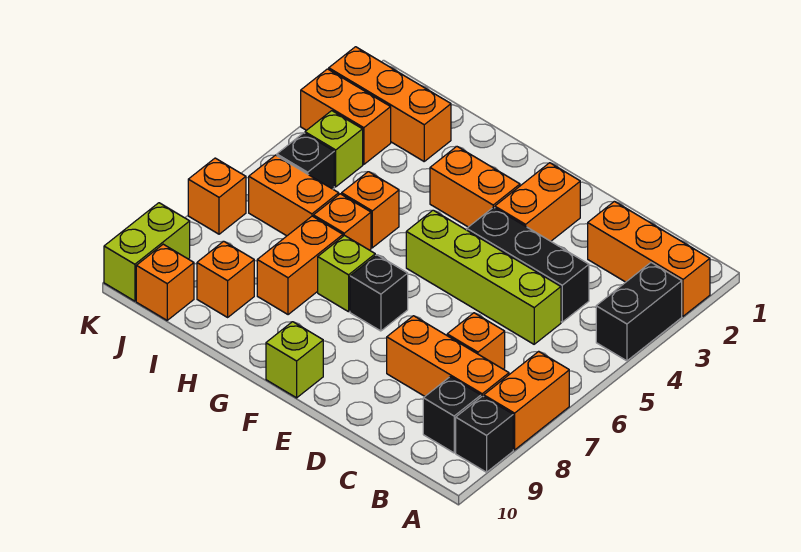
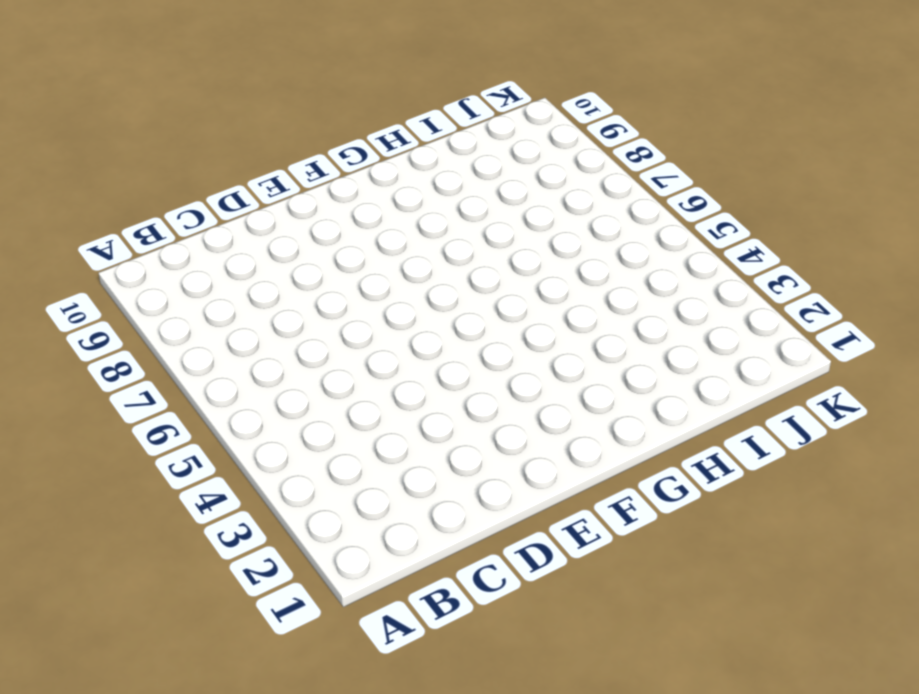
none -> orange 1x3 brick [588,201,710,316]
none -> black 1x2 brick [596,263,682,361]
none -> orange 1x2 brick [484,351,569,450]

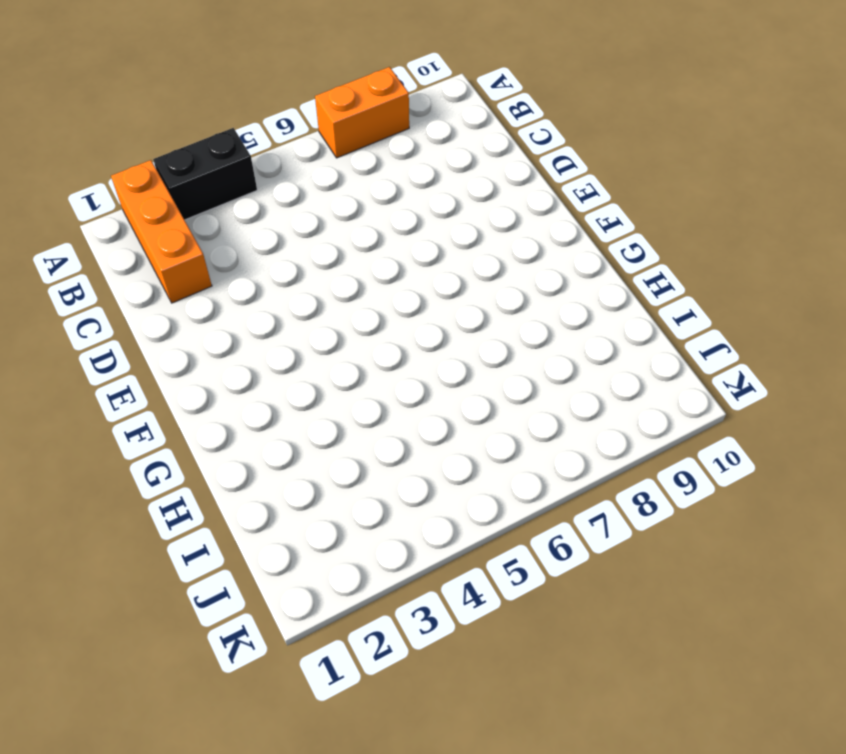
none -> black 1x1 brick [456,396,513,472]
none -> orange 1x3 brick [387,316,509,397]
none -> black 1x1 brick [423,377,481,453]

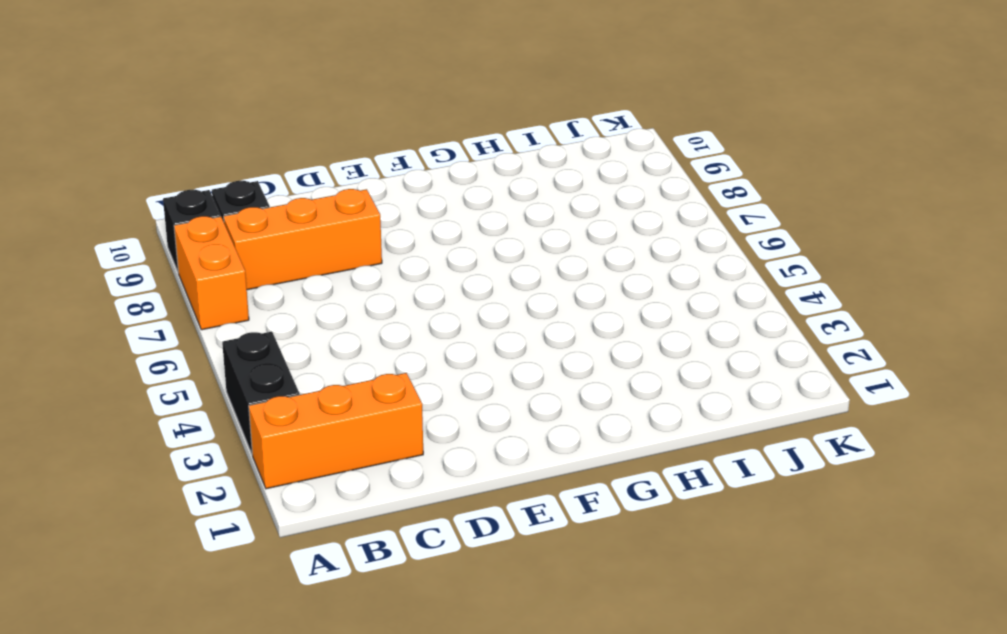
none -> black 1x3 brick [467,207,589,322]
none -> lime 1x4 brick [406,210,561,344]
none -> orange 1x1 brick [447,313,505,369]

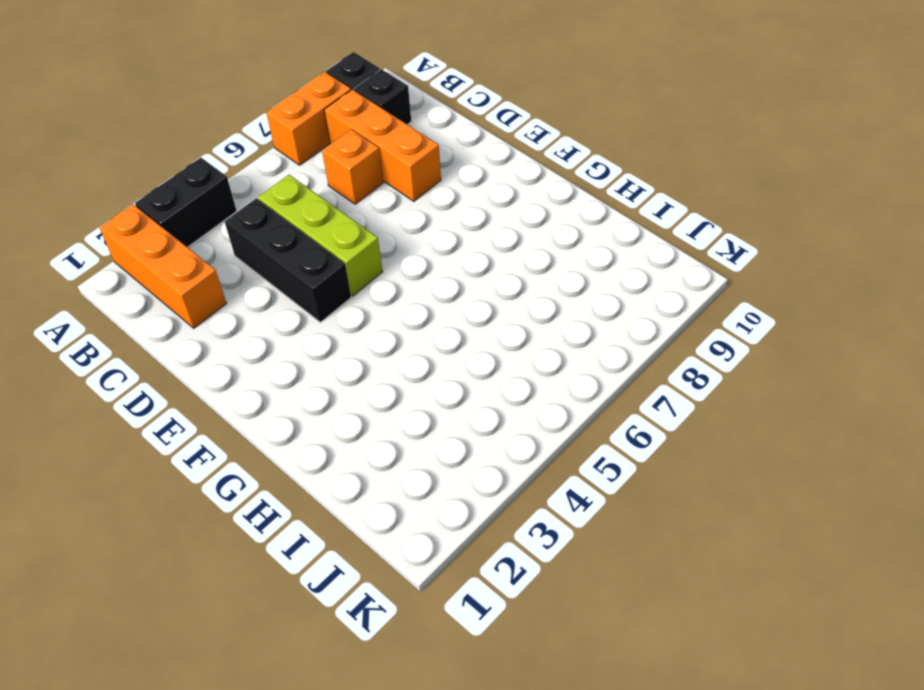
lime 1x3 brick [258,175,383,296] -> lime 1x4 brick [406,210,561,344]
none -> orange 1x2 brick [495,163,580,241]
none -> orange 1x2 brick [430,146,520,227]
none -> black 1x1 brick [350,255,408,331]

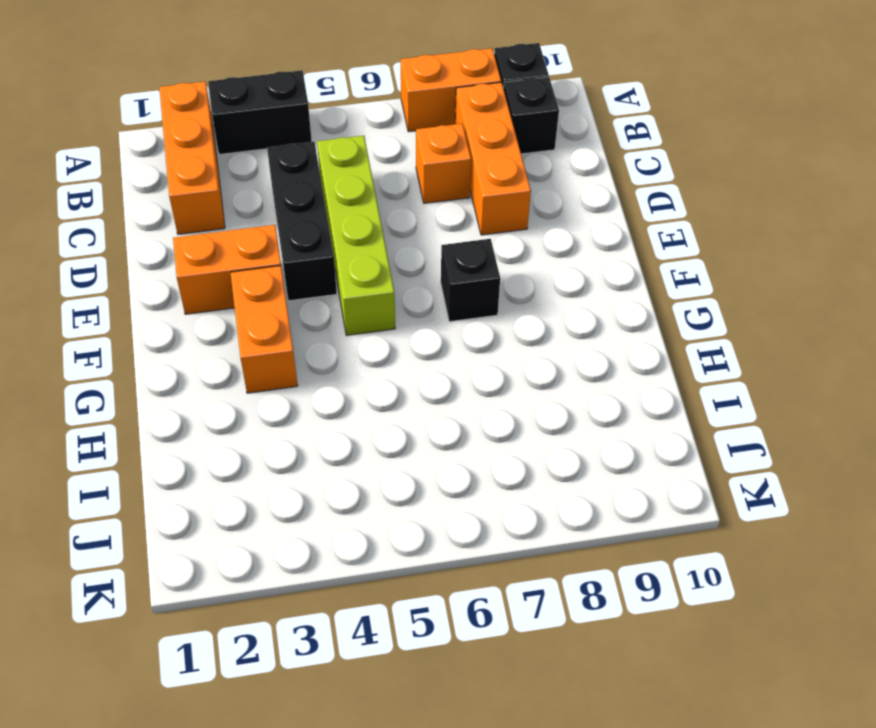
none -> lime 1x1 brick [266,322,323,398]
none -> lime 1x1 brick [318,235,375,312]
none -> orange 1x1 brick [342,172,399,248]

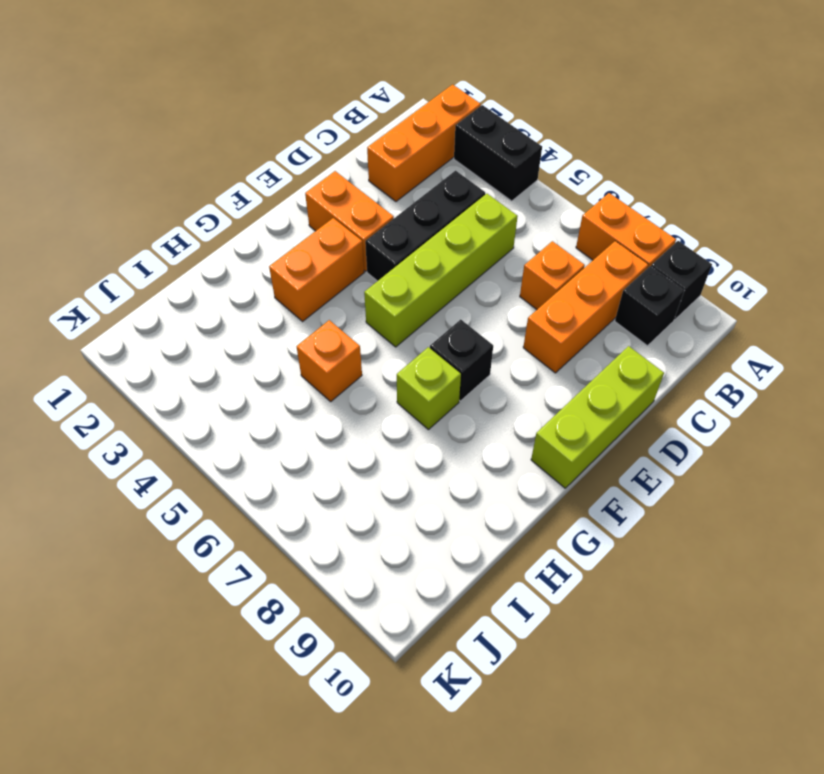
lime 1x3 brick [531,346,664,488] -> lime 1x1 brick [266,322,323,398]
none -> orange 1x1 brick [313,194,371,250]
none -> orange 1x2 brick [257,216,343,315]
none -> orange 1x3 brick [329,47,451,161]

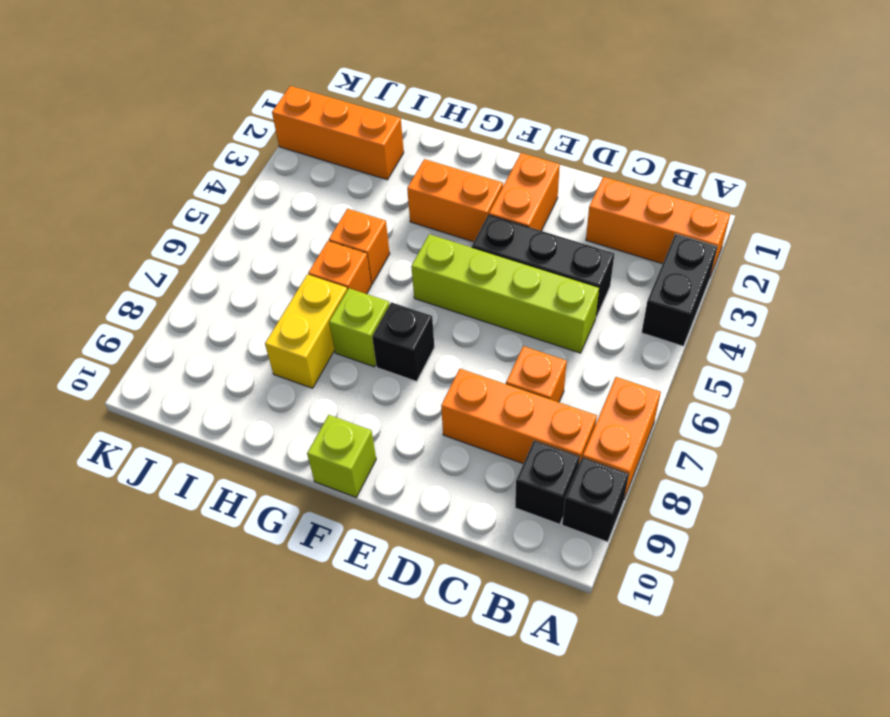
yellow 1x2 brick [265,274,347,388] -> orange 1x2 brick [257,216,343,315]
none -> orange 1x2 brick [249,155,339,236]
none -> orange 1x1 brick [197,241,254,317]
none -> orange 1x2 brick [301,69,391,165]

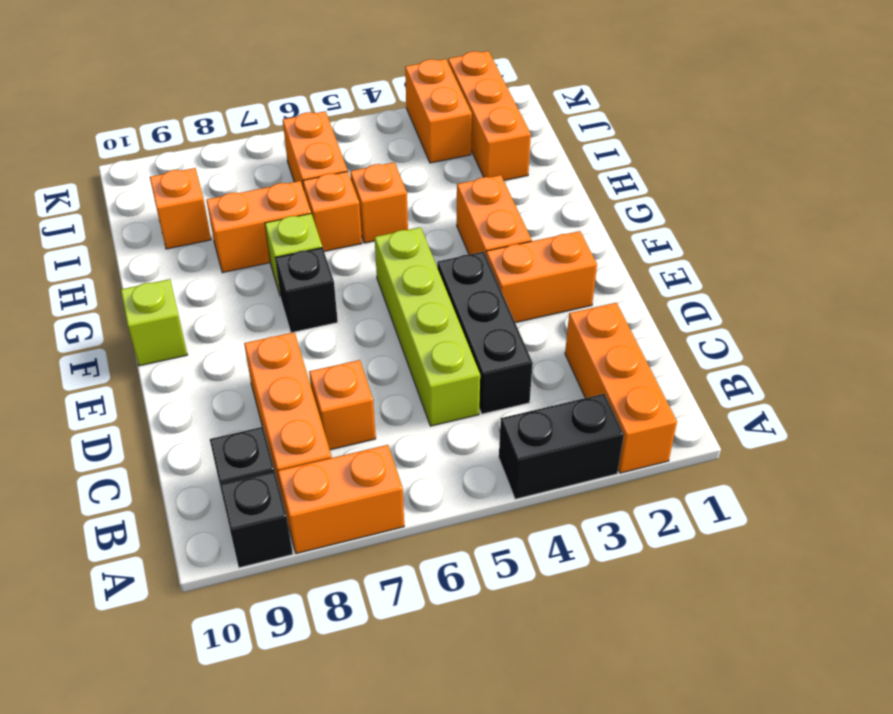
none -> lime 1x1 brick [305,111,363,187]
none -> black 1x1 brick [277,133,334,189]
none -> orange 1x1 brick [136,244,194,320]

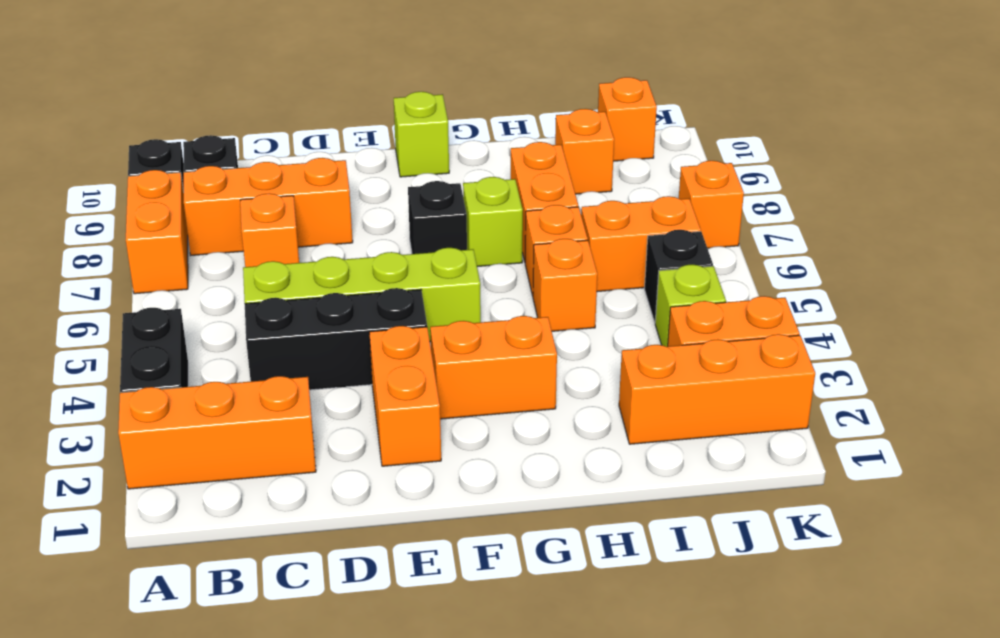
none -> lime 1x2 brick [104,203,190,301]

